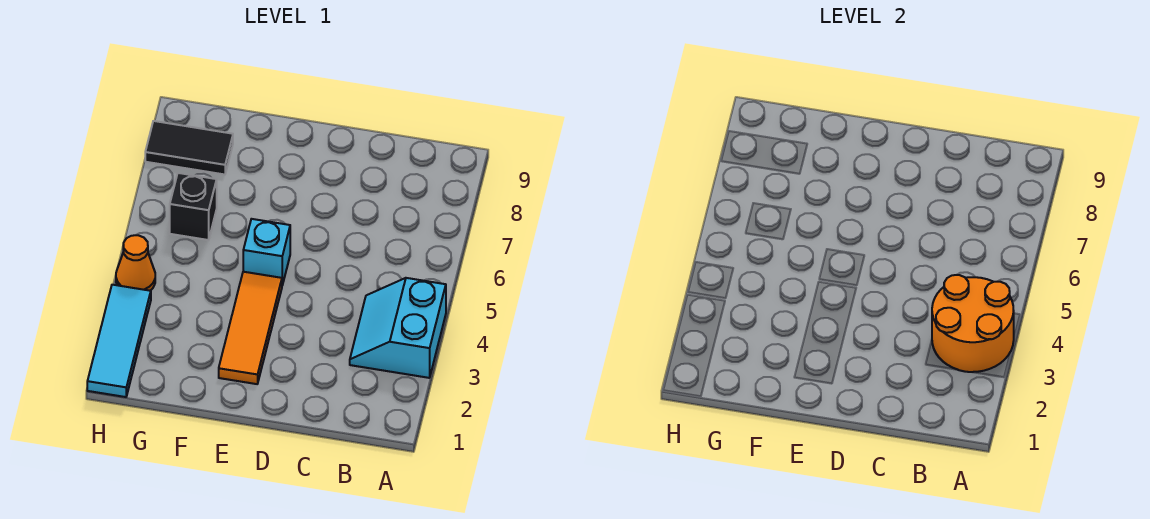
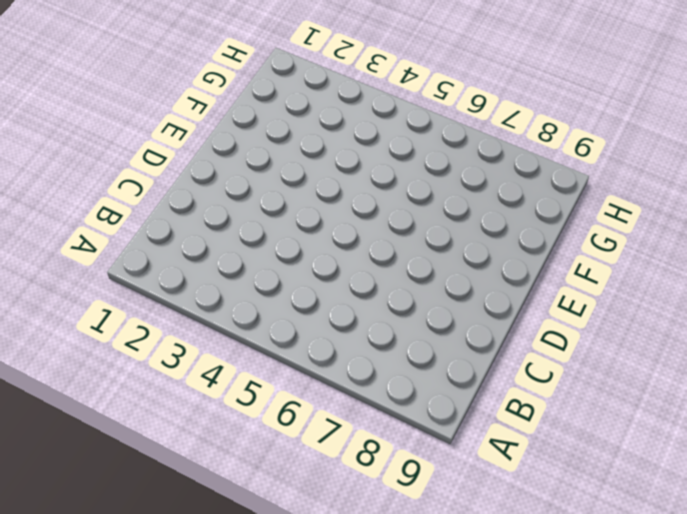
none -> cyan 2x2 slope [350,278,446,378]
none -> orange 1x3 tile [219,272,282,384]

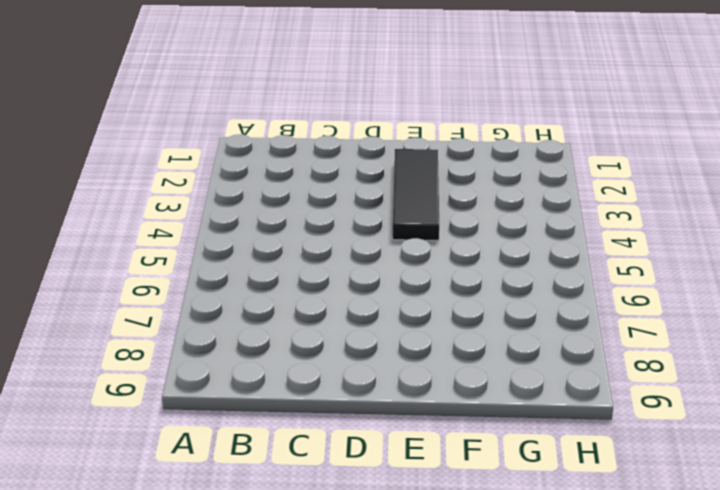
black 1x3 tile [392,149,439,241] -> orange 1x3 tile [219,272,282,384]
none -> cyan 2x2 slope [350,278,446,378]
none -> cyan 1x1 brick [243,219,290,285]

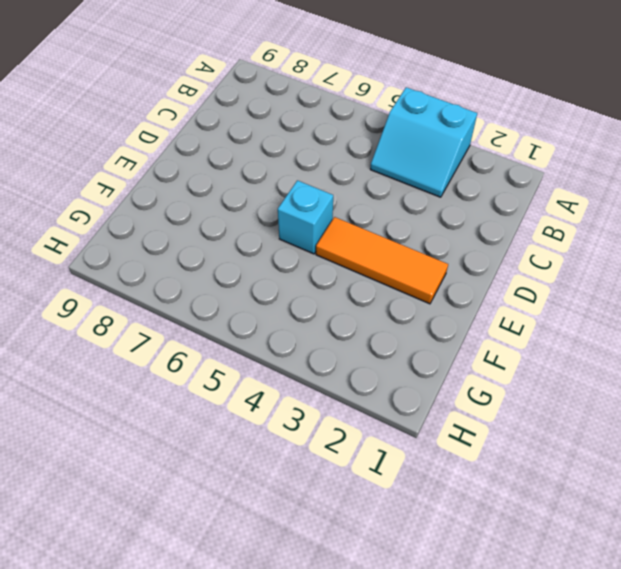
none -> black 1x1 brick [170,173,217,240]
none -> black 1x2 tile [145,121,233,175]

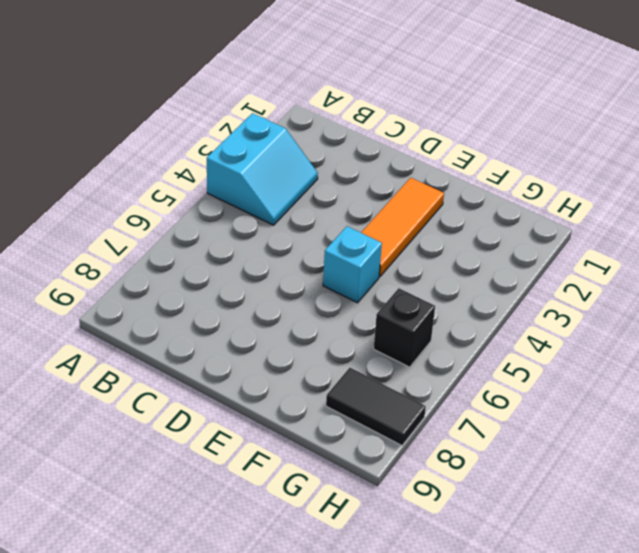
none -> cyan 1x3 tile [87,285,151,397]
none -> orange 1x1 cone [116,235,155,291]

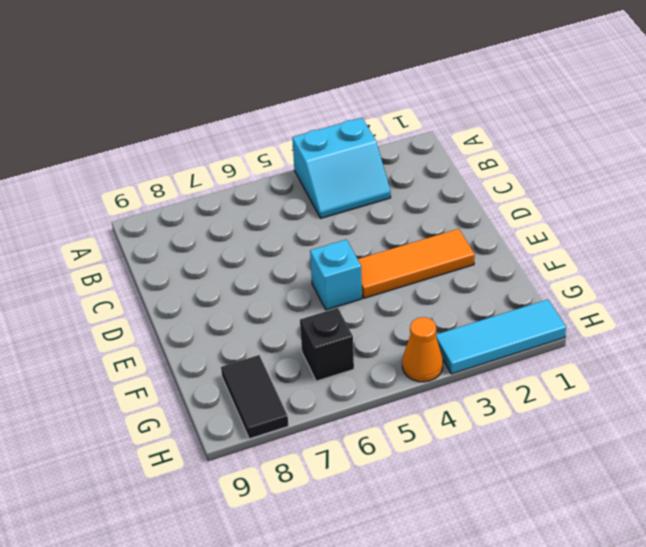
none -> orange 2x2 round brick [932,275,1014,372]

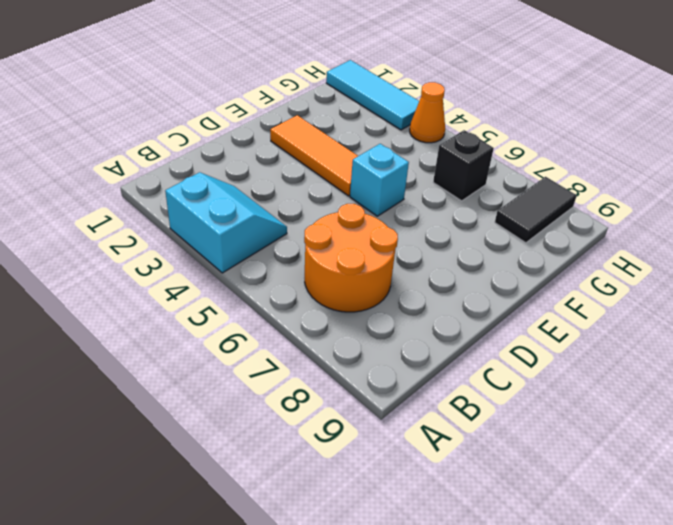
orange 2x2 round brick [304,204,398,312] -> orange 2x2 round brick moved to [932,275,1014,372]

